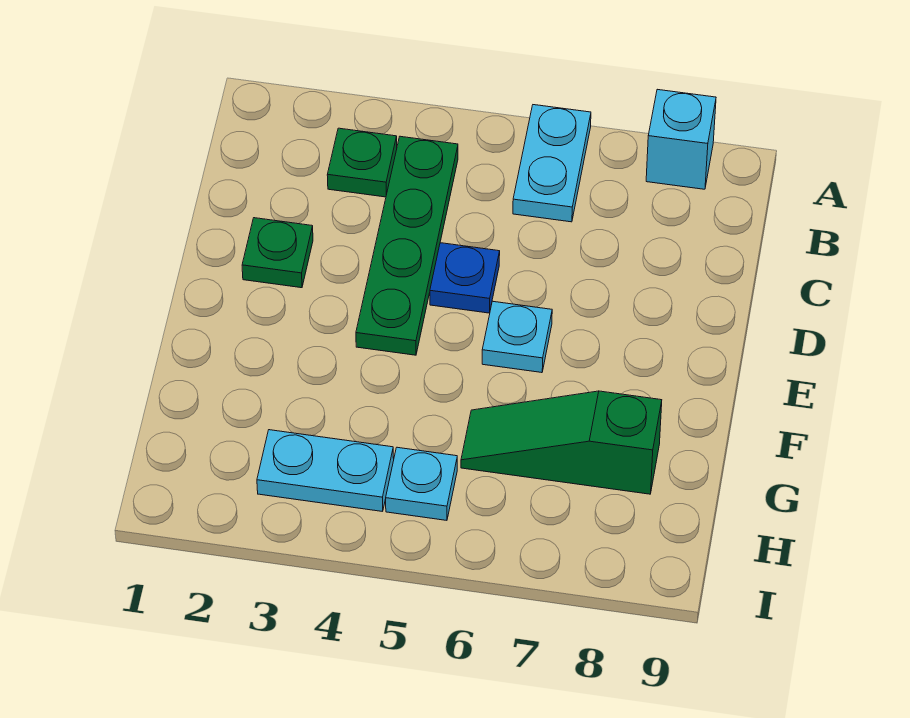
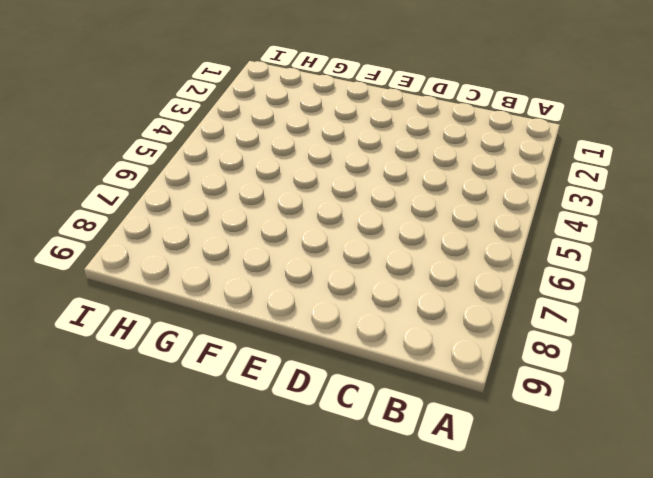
none -> cyan 1x2 plate [513,105,591,222]
none -> cyan 1x1 brick [646,89,716,189]

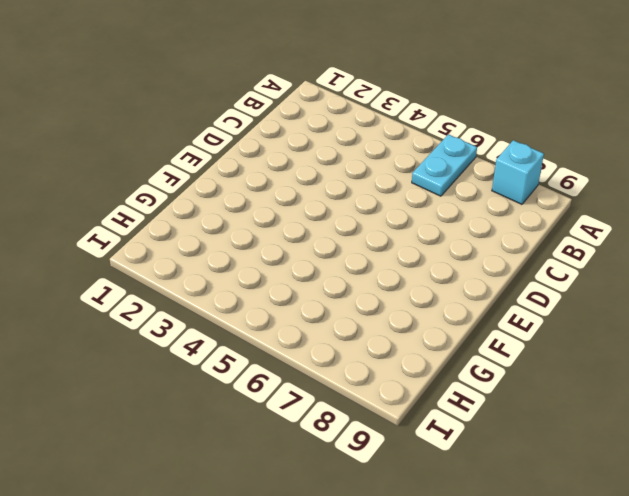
none -> green 1x1 plate [327,128,397,197]
none -> green 1x4 plate [356,136,458,355]

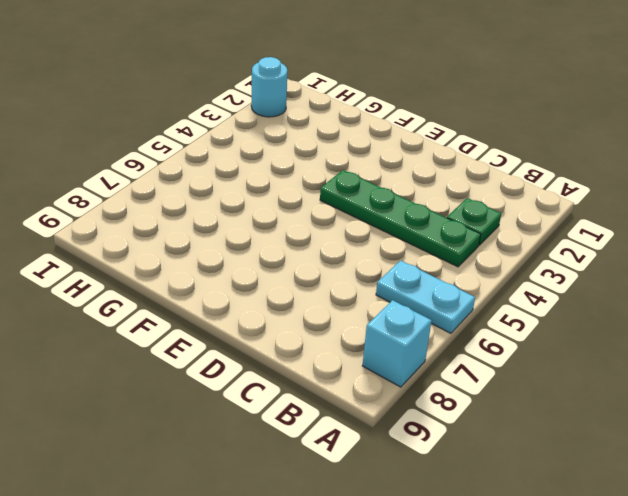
cyan 1x1 round brick [251,57,287,117] -> none
none -> green 1x1 plate [242,218,313,288]
none -> blue 1x1 plate [430,243,500,313]

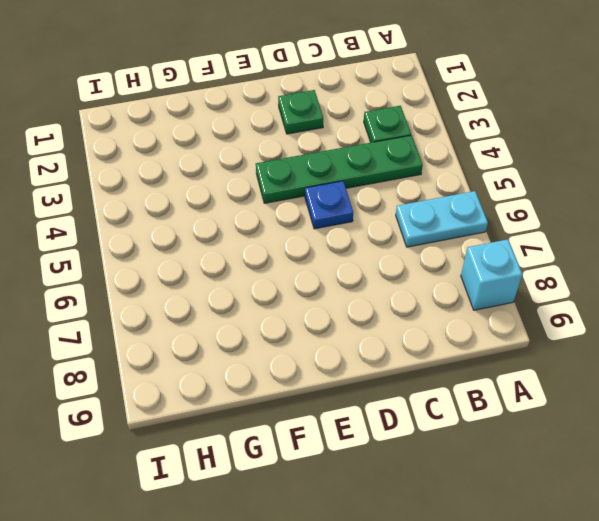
none -> cyan 1x1 plate [482,302,552,373]
none -> green 1x3 slope [461,391,662,494]

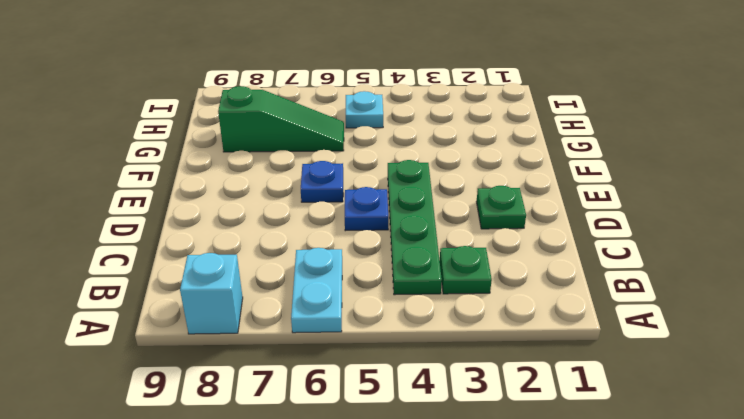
blue 1x1 plate [301,161,343,202] -> cyan 1x1 plate [482,302,552,373]
none -> cyan 1x2 plate [257,430,394,512]

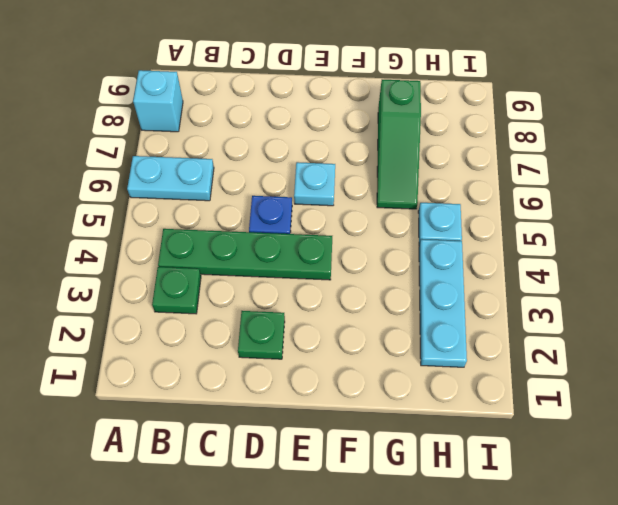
cyan 1x3 plate [419,239,467,367] -> cyan 1x2 plate [257,430,394,512]

